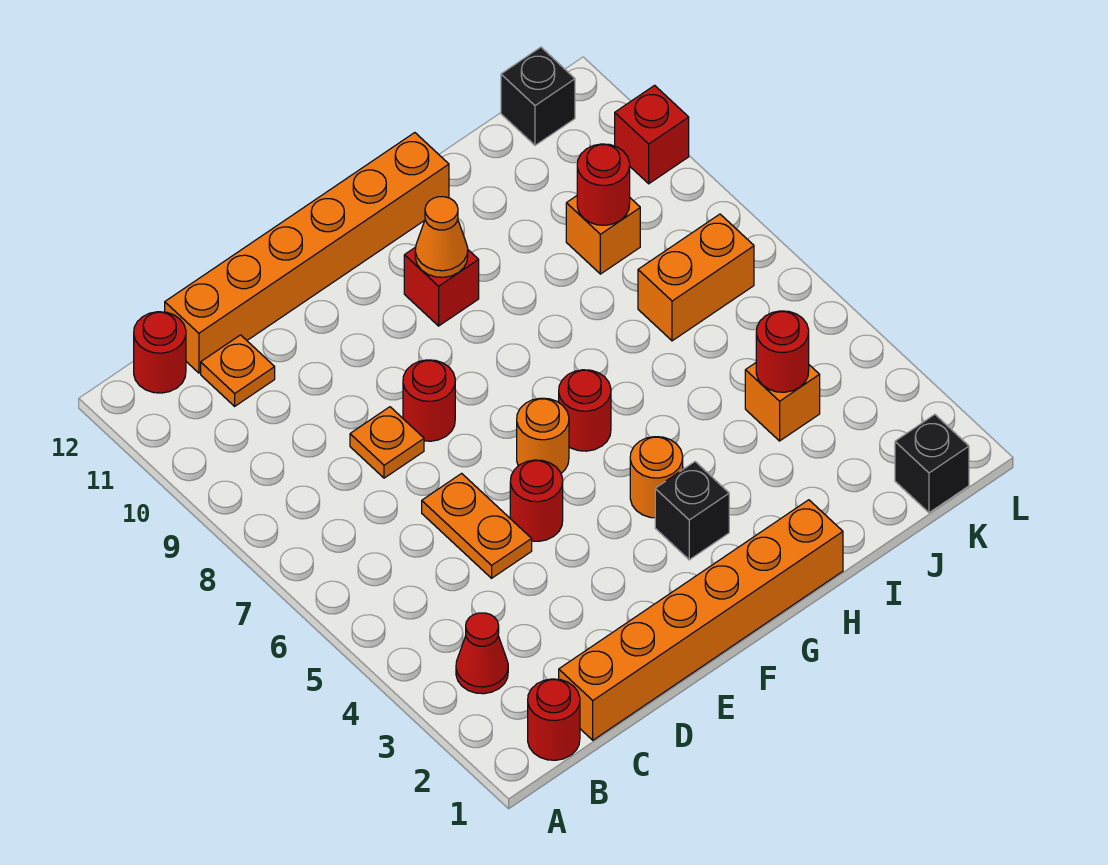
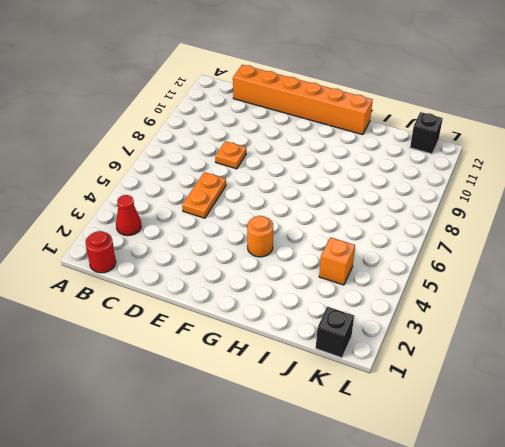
none -> red 1x1 round brick [134,312,186,393]
none -> orange 1x6 brick [559,500,843,740]
none -> orange 1x1 plate [201,335,275,406]

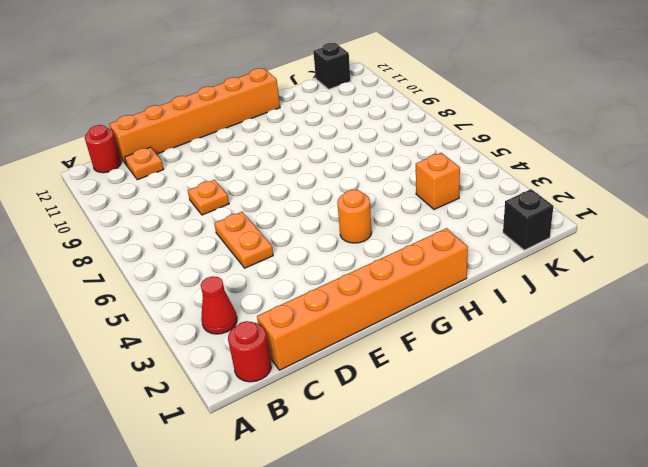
none -> red 1x1 round brick [510,460,563,541]
none -> red 1x1 round brick [403,360,455,441]
none -> orange 1x1 round brick [517,398,569,473]

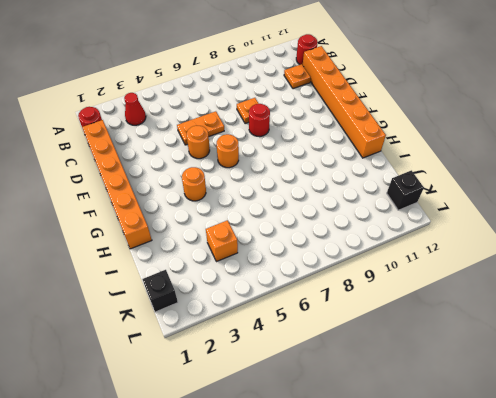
orange 1x1 round brick [187,126,210,159] -> red 1x1 round brick [510,460,563,541]
none -> black 1x1 brick [655,462,729,560]
none -> red 1x1 round brick [559,370,611,451]
none -> red 1x1 brick [404,247,479,326]

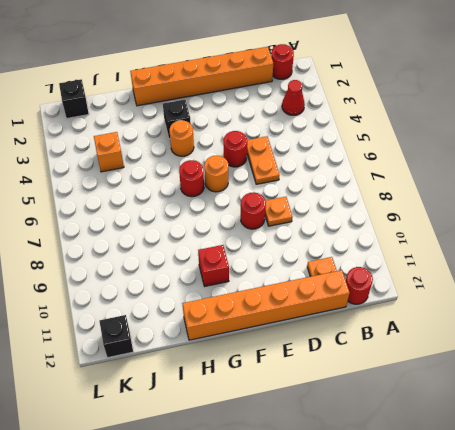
none -> orange 1x2 brick [638,214,754,341]
none -> orange 1x1 brick [566,196,640,274]
none -> red 1x1 brick [615,85,689,184]

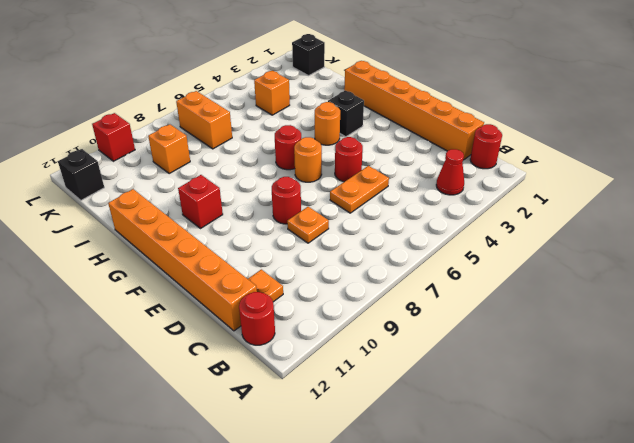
none -> orange 1x1 cone [415,197,468,277]
none -> red 1x1 round brick [756,311,809,392]
none -> red 1x1 round brick [577,144,630,225]

